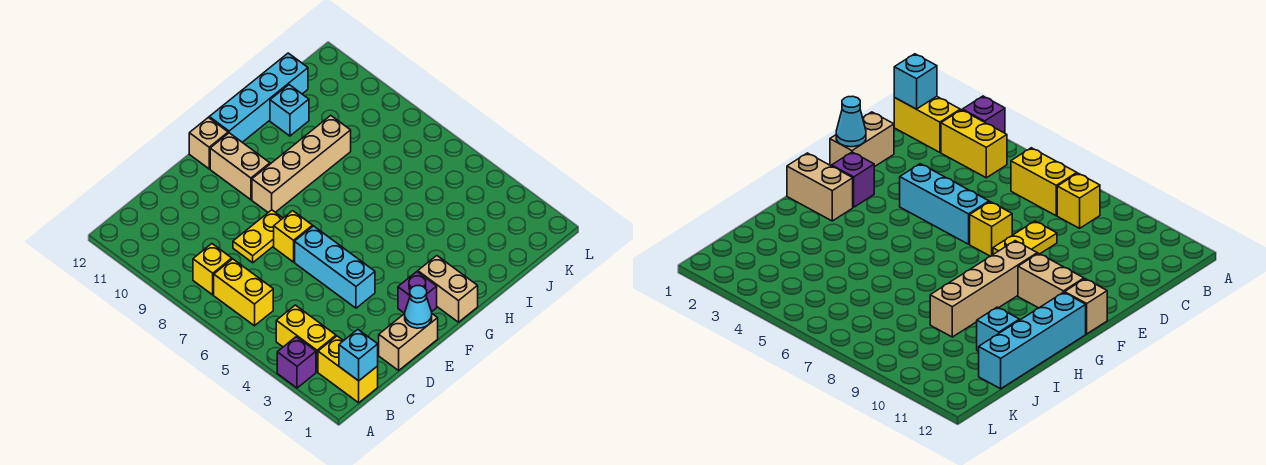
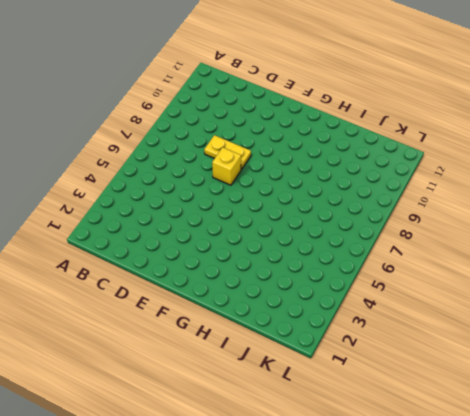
none -> purple 1x1 brick [277,337,316,388]
none -> yellow 1x2 brick [318,336,378,403]
none -> yellow 1x2 brick [276,305,336,372]

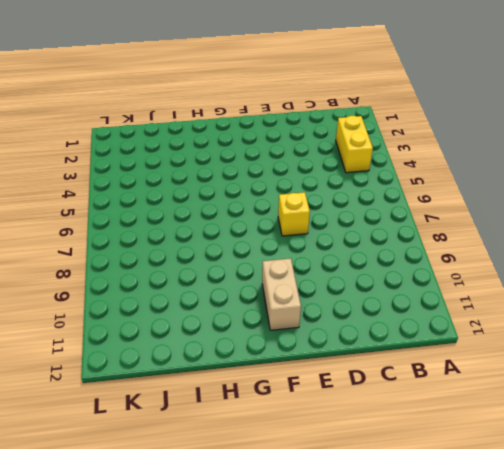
none -> purple 1x1 brick [277,337,316,388]
none -> yellow 1x2 brick [318,336,378,403]
none -> yellow 1x2 brick [214,259,273,326]

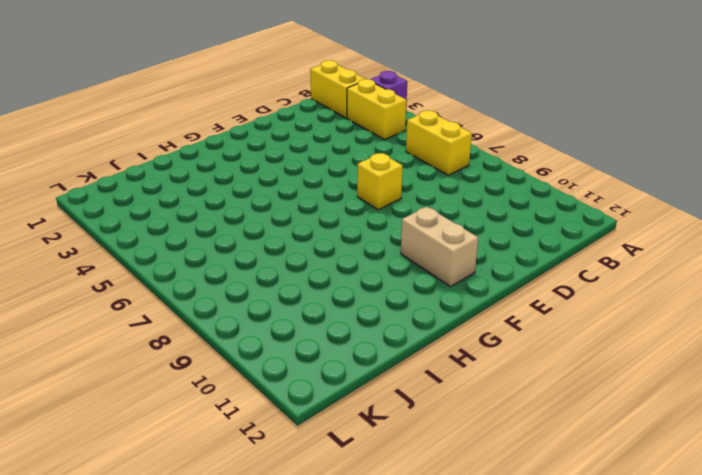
none -> yellow 1x1 brick [193,244,232,295]
none -> tan 1x2 brick [379,314,438,370]
none -> yellow 1x2 plate [233,210,283,263]

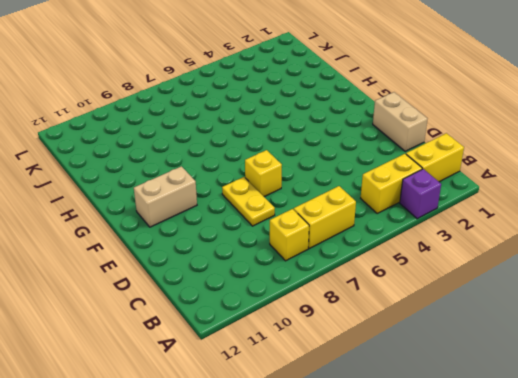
none -> cyan 1x3 brick [295,226,375,308]
none -> purple 1x1 brick [398,272,437,313]
none -> tan 1x4 brick [252,115,351,212]

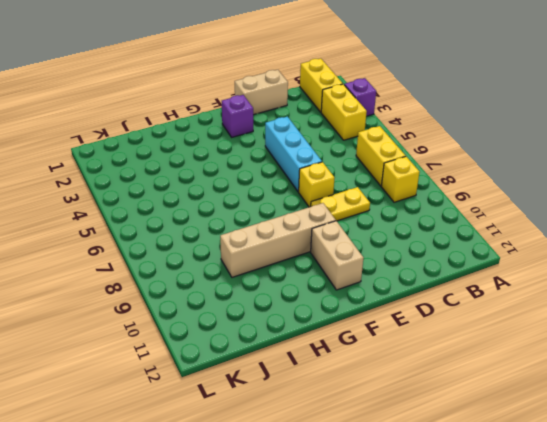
none -> tan 1x1 brick [189,117,228,169]
none -> tan 1x2 brick [418,256,478,322]
none -> cyan 1x4 brick [209,53,308,142]

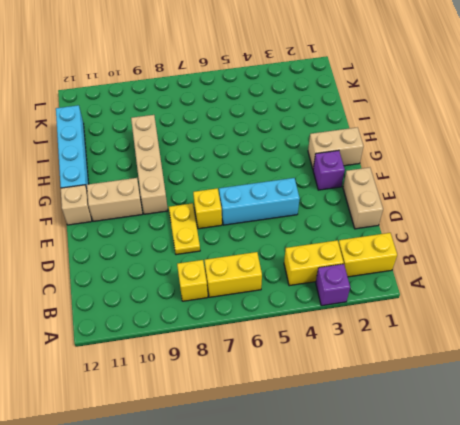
none -> cyan 1x1 brick [270,85,309,136]
none -> cyan 1x1 brick [339,330,378,381]
none -> cyan 1x1 cone [405,286,432,328]

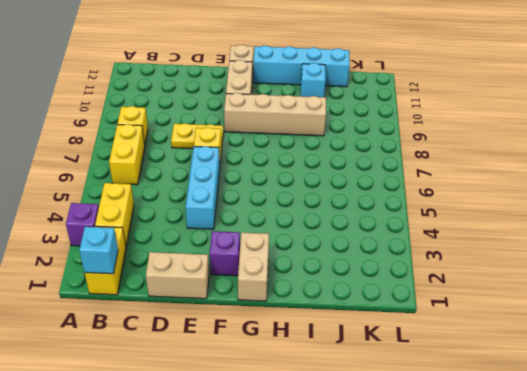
none -> cyan 1x1 cone [405,286,432,328]

